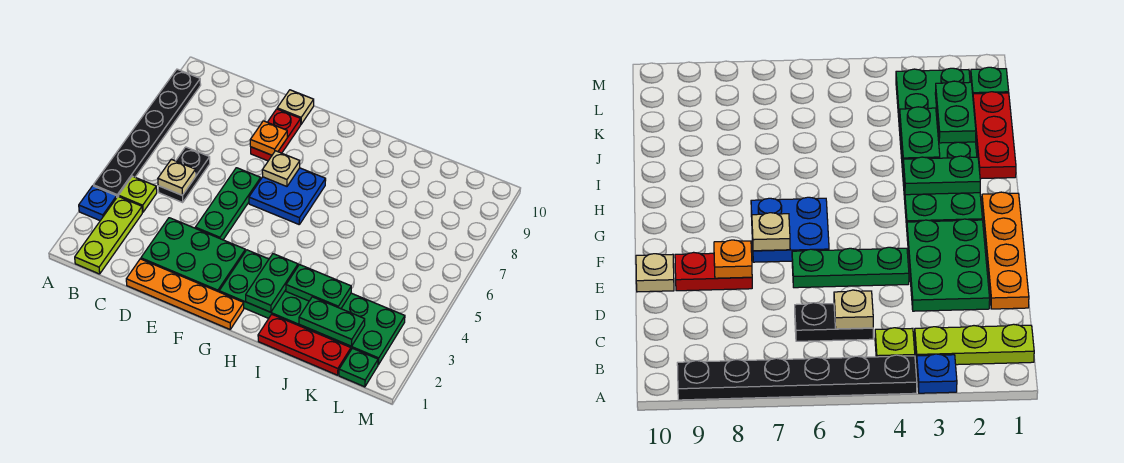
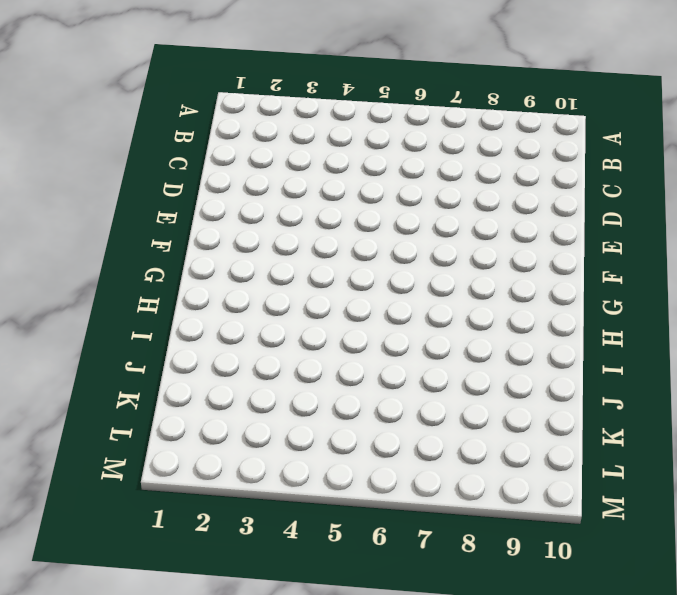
none -> blue 1x1 plate [79,186,117,221]
none -> black 1x6 plate [93,69,201,197]
none -> lime 1x3 plate [75,196,142,274]

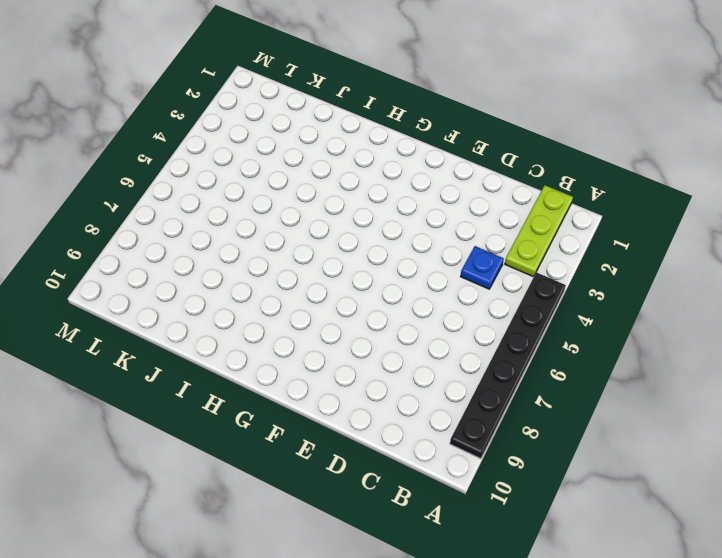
blue 1x1 plate [461,246,504,289] -> blue 1x1 plate moved to [79,186,117,221]
none -> lime 1x1 plate [119,176,157,212]
none -> black 1x2 plate [158,147,210,202]
none -> orange 1x4 plate [126,259,244,329]

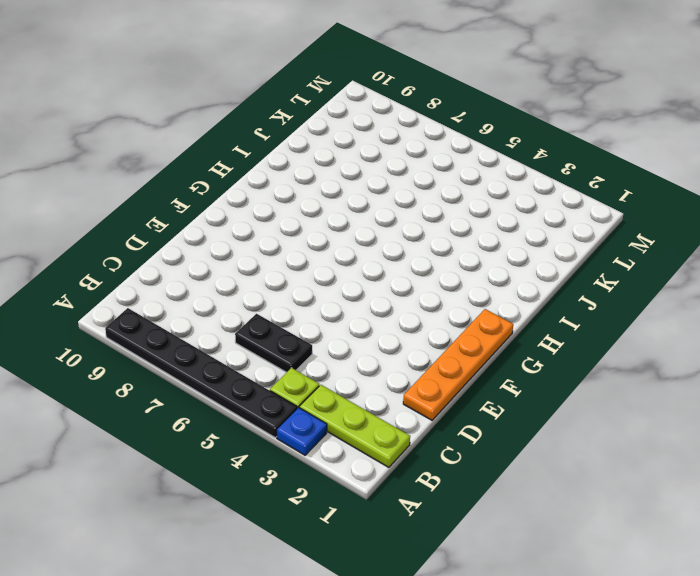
none -> green 2x3 plate [141,218,245,292]
none -> green 1x3 plate [195,168,261,240]
none -> red 1x2 plate [251,109,301,161]

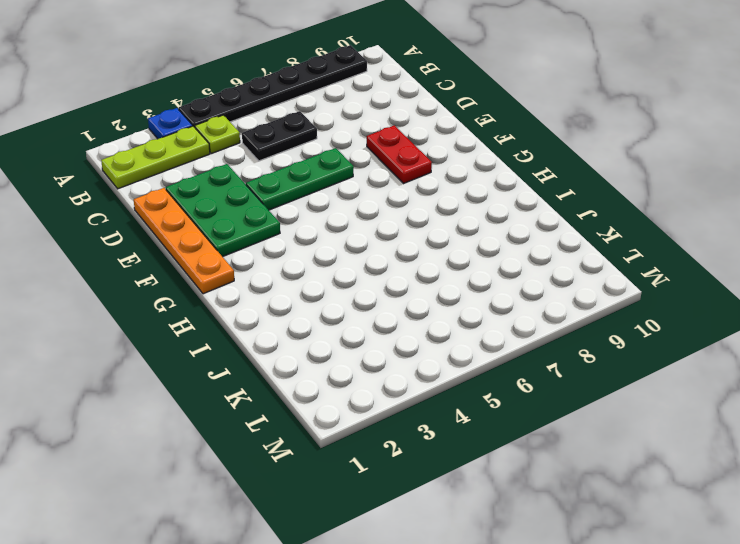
red 1x2 plate [367,125,432,184] -> red 1x2 plate turned to [251,109,301,161]
none -> tan 1x1 plate [277,90,314,124]
none -> blue 2x2 plate [249,168,326,224]
none -> green 2x6 plate [219,250,405,365]

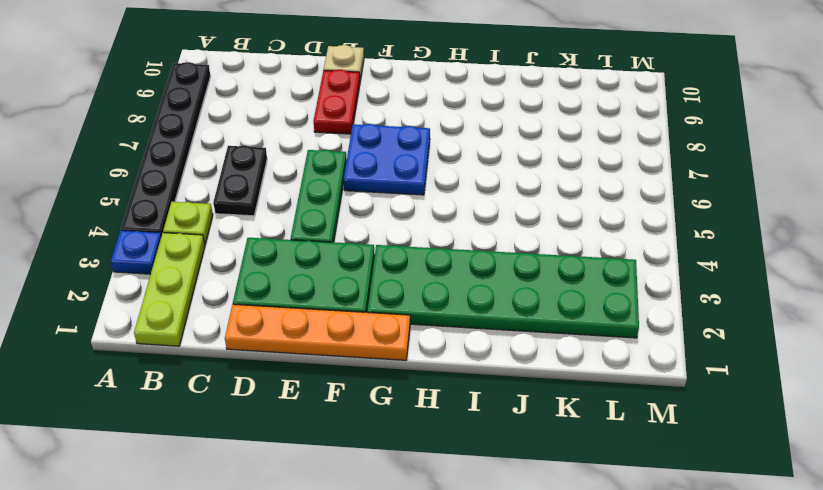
none -> red 1x3 plate [258,314,351,375]
none -> green 1x1 plate [339,348,378,387]
none -> tan 1x1 plate [158,159,196,195]

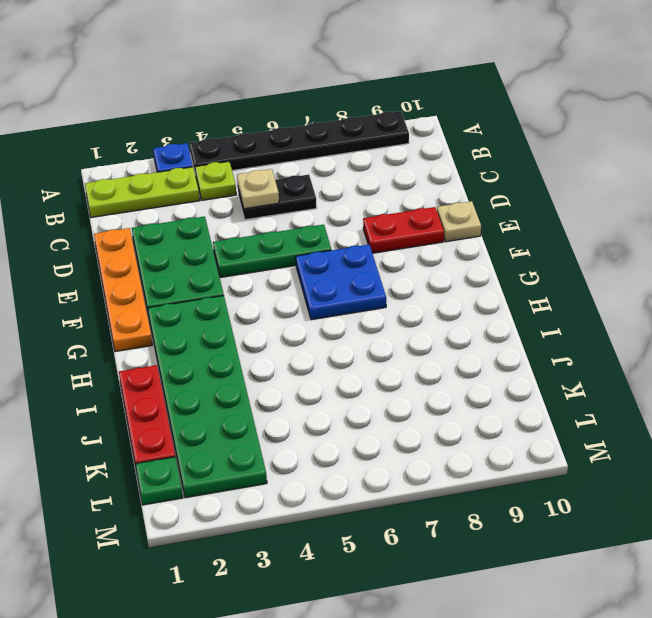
none -> orange 1x1 plate [250,121,287,155]
none -> tan 1x1 plate [262,151,300,186]
none -> green 1x2 plate [246,254,298,312]

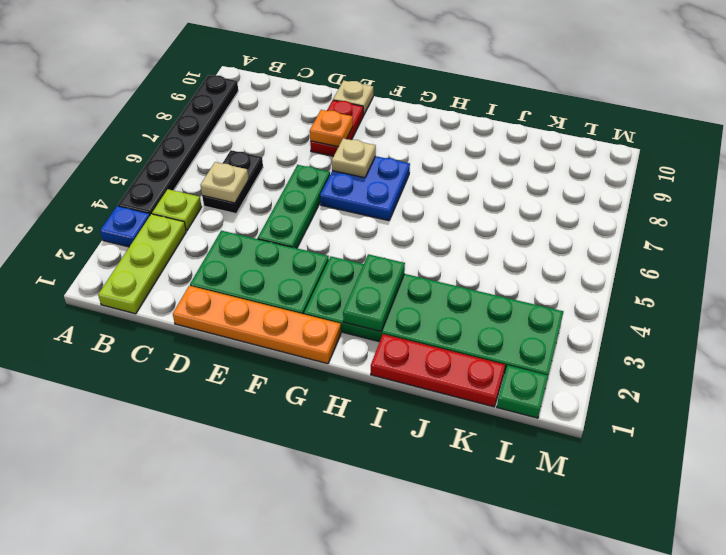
none -> green 1x2 plate [286,265,351,309]
none -> green 1x2 plate [299,297,365,346]

